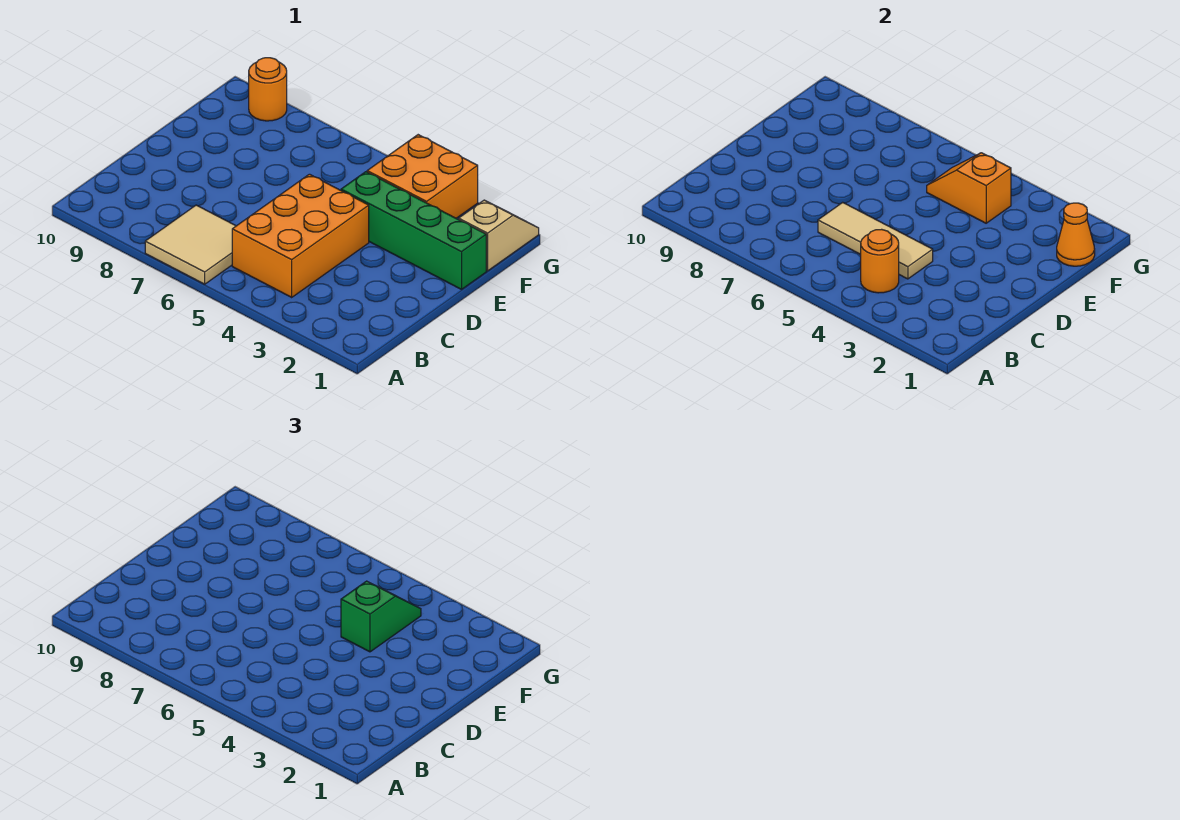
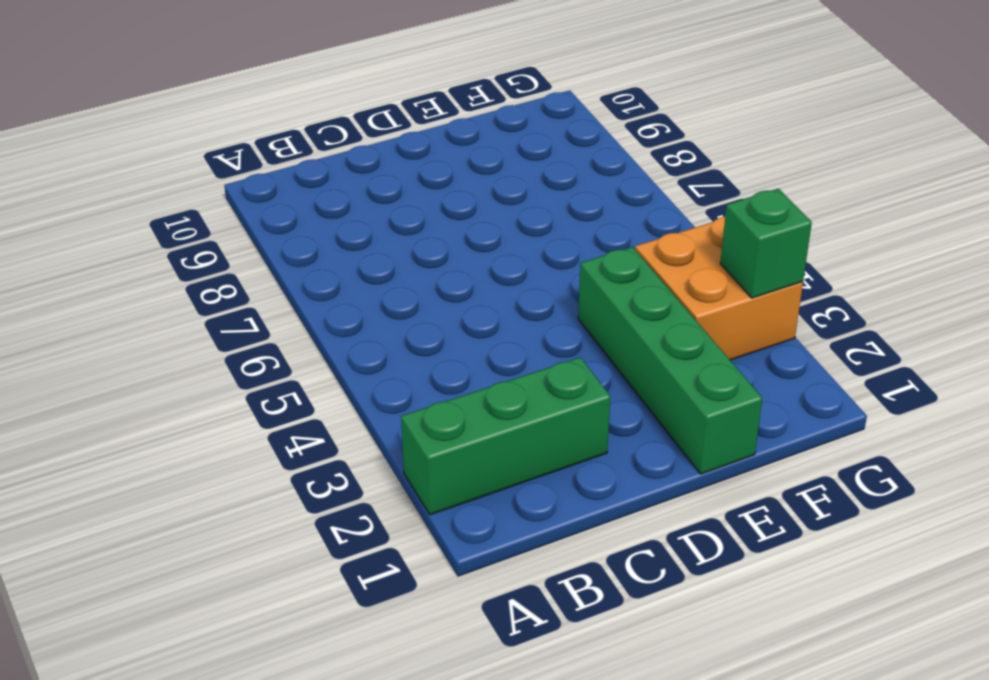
green 1x3 brick [401,357,611,515] -> none
green 1x1 brick [720,189,812,298] -> none
none -> tan 2x2 tile [145,205,236,284]
none -> orange 2x3 brick [232,174,369,297]

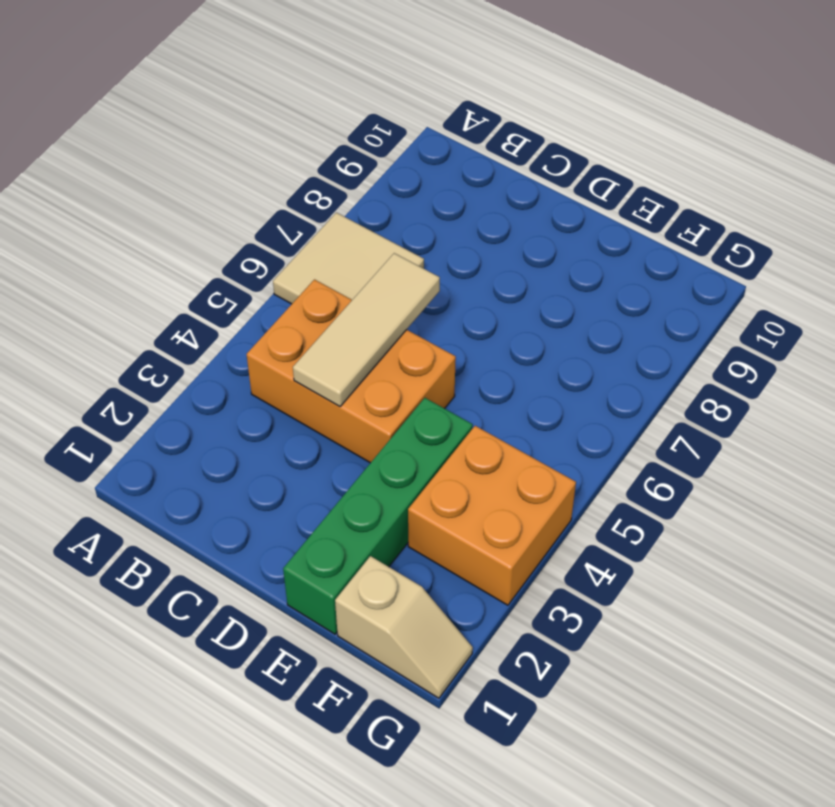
none -> orange 1x1 round brick [249,58,287,121]
none -> orange 1x1 round brick [861,229,899,293]

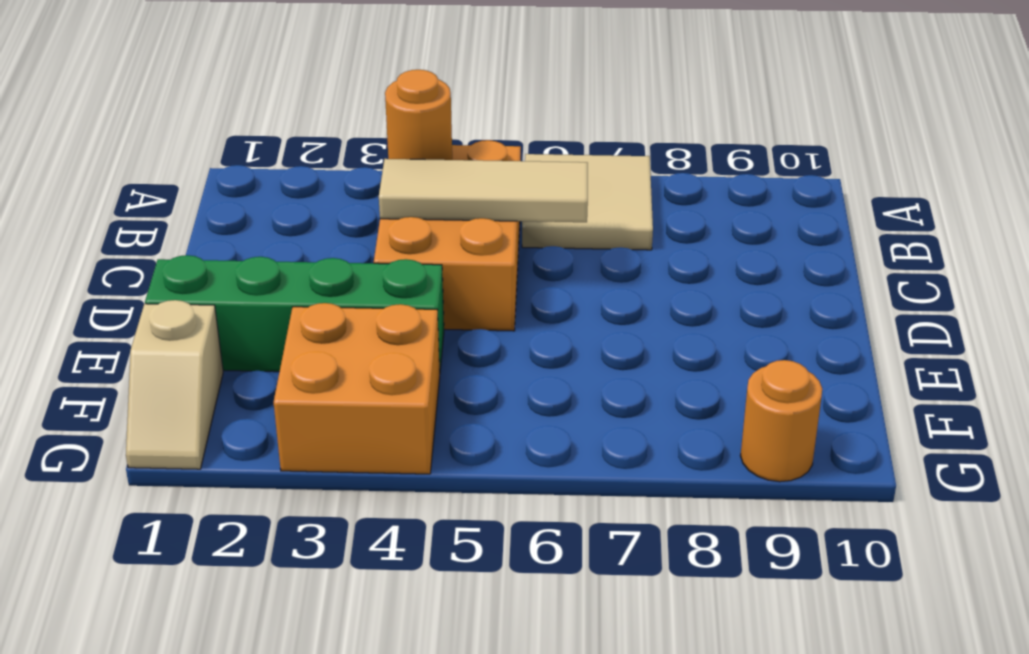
none -> orange 1x1 cone [1057,203,1095,266]
none -> orange 1x2 slope [927,153,1011,223]

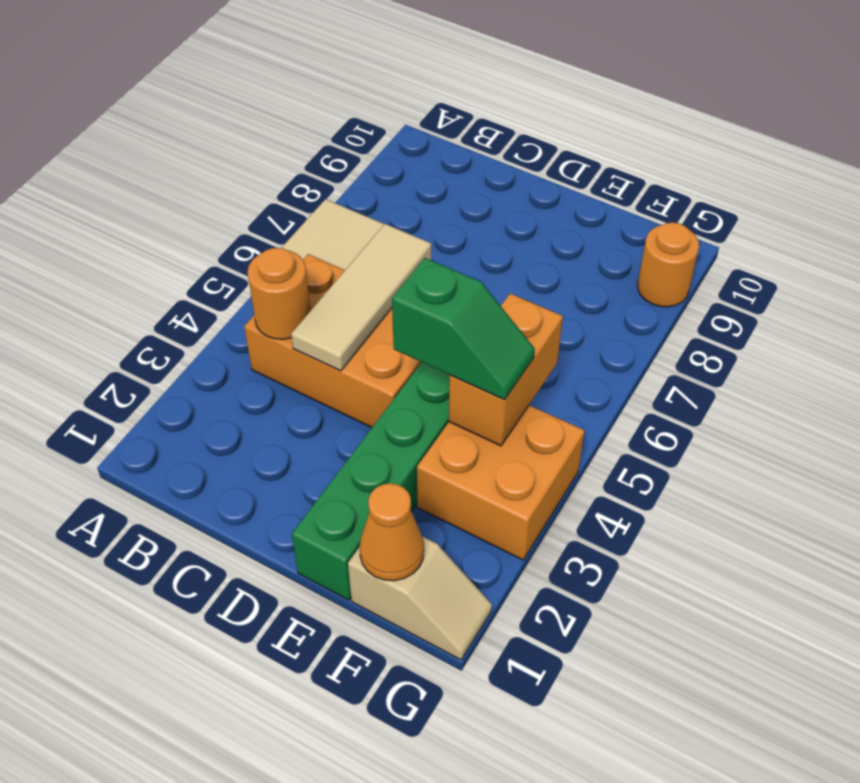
orange 1x2 brick [449,293,563,446] -> orange 1x2 slope [927,153,1011,223]

